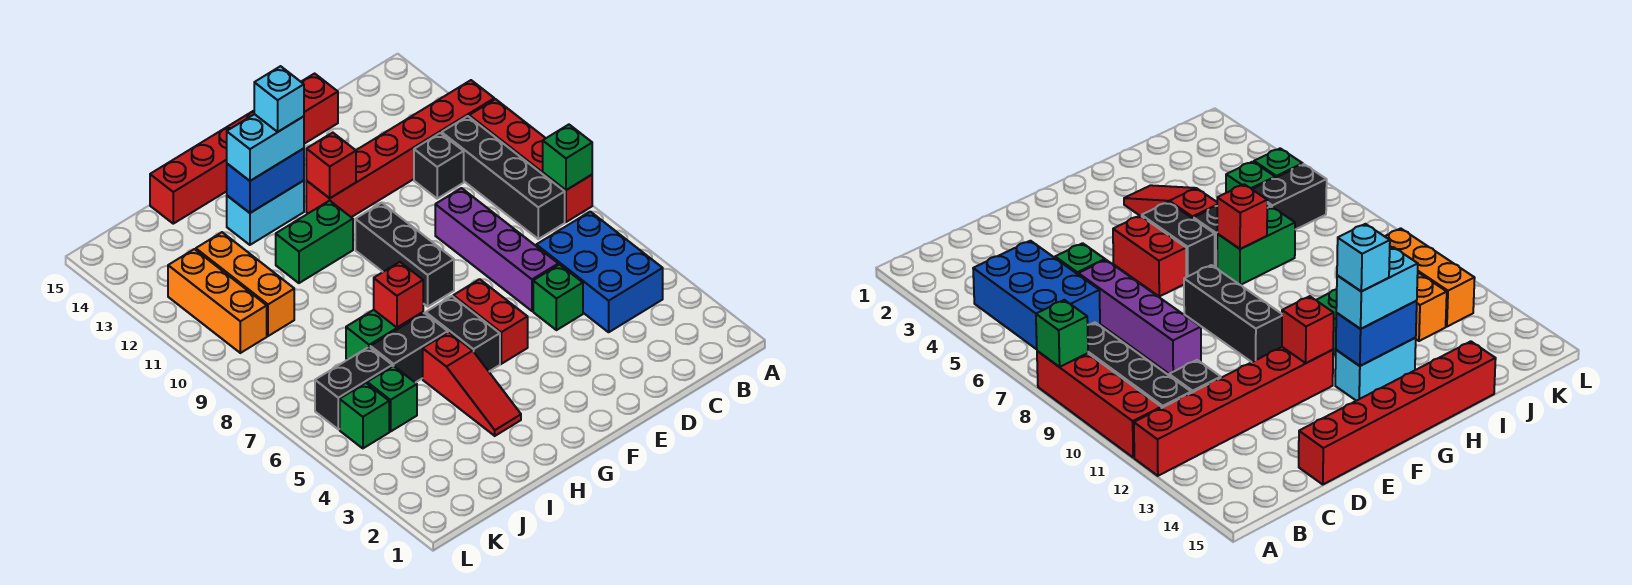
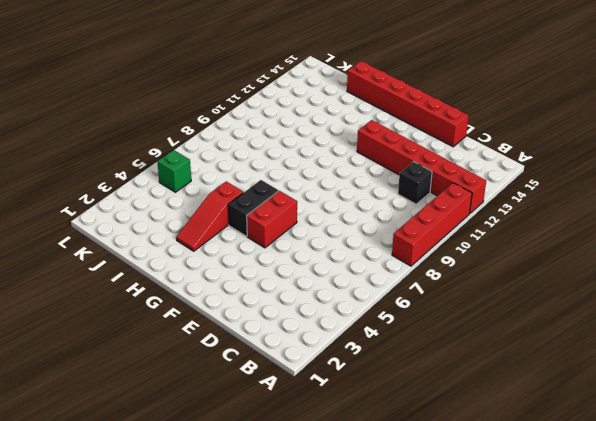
none -> blue 2x3 brick [536,212,663,332]
none -> black 1x4 brick [442,116,565,239]
none -> green 1x1 brick [533,265,583,330]

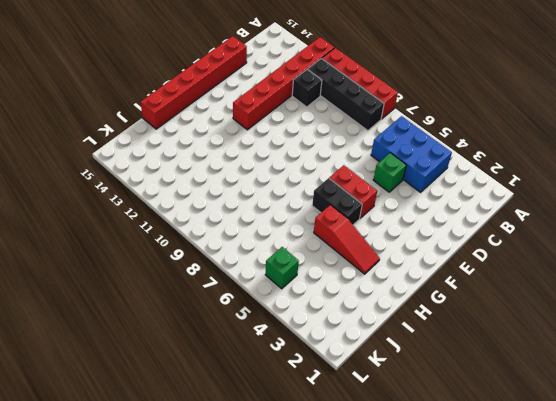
none -> purple 1x4 brick [435,188,558,311]
none -> black 1x3 brick [355,203,454,306]
none -> green 1x2 brick [276,201,353,283]

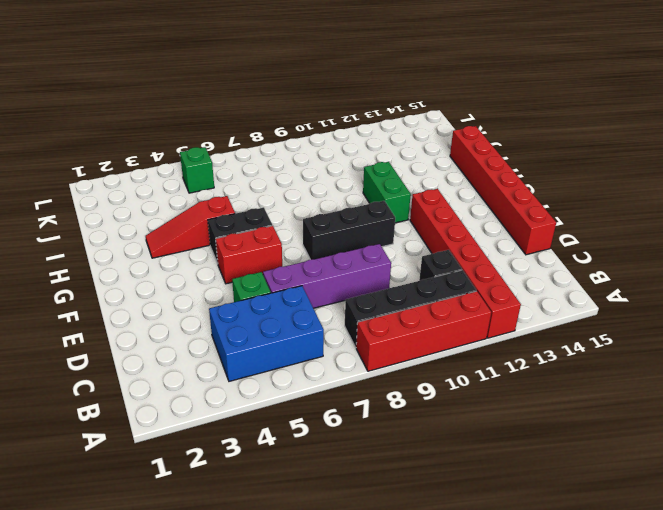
none -> cyan 1x2 brick [227,181,304,245]
none -> black 1x2 brick [370,313,448,383]
none -> green 1x2 brick [346,310,423,360]

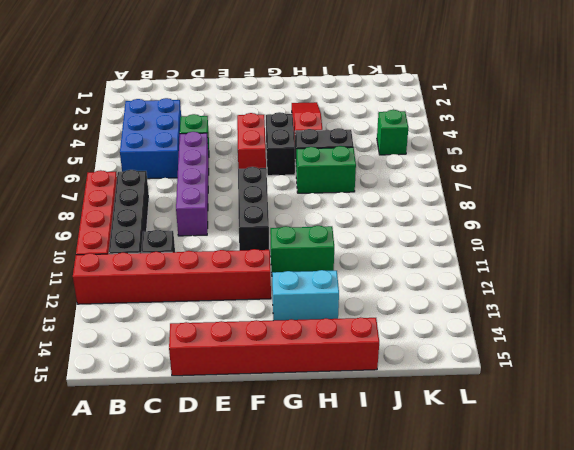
none -> green 1x1 brick [367,366,417,432]
none -> black 1x2 brick [315,347,392,429]
none -> orange 1x3 brick [196,232,294,336]

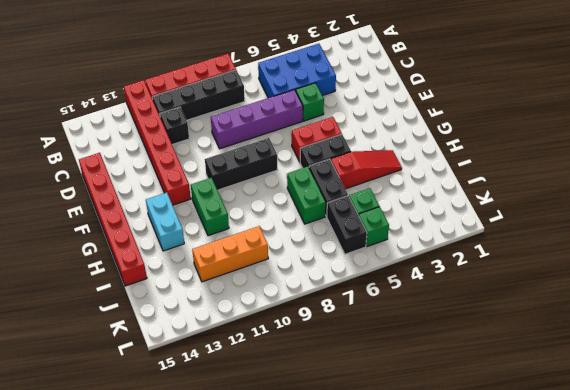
none -> orange 1x3 brick [168,249,267,353]
none -> green 1x1 brick [543,125,592,190]
none -> red 1x1 brick [306,133,356,198]

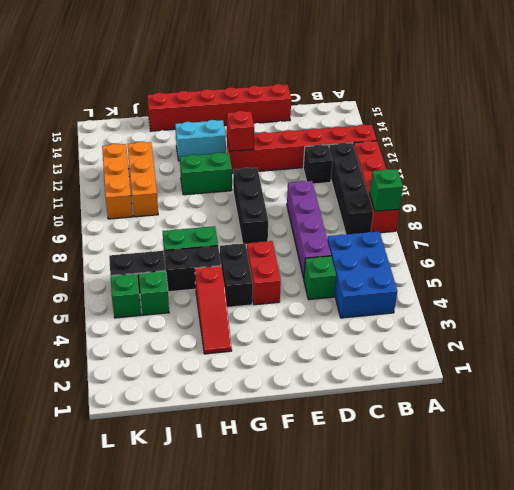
none -> blue 1x2 brick [227,148,304,213]
none -> red 1x1 brick [374,262,423,328]
none -> cyan 1x2 brick [227,114,304,181]

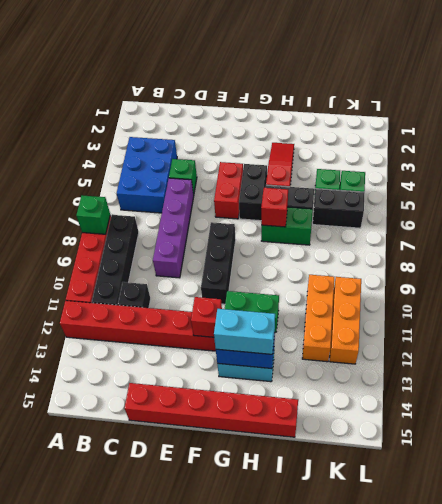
none -> cyan 1x1 brick [254,66,304,132]

